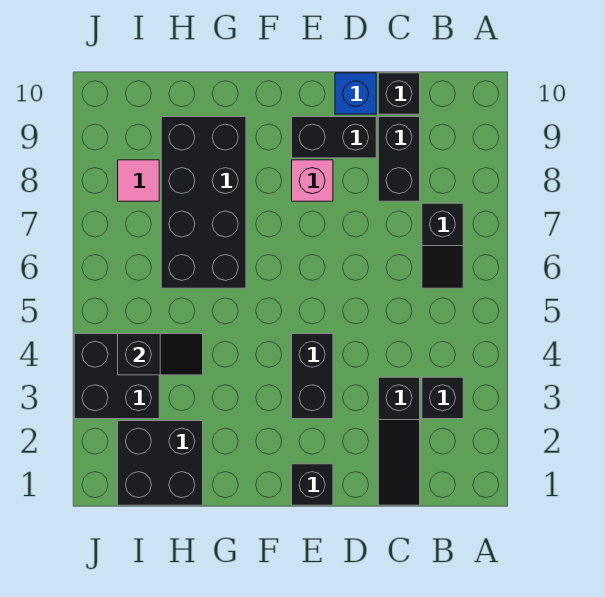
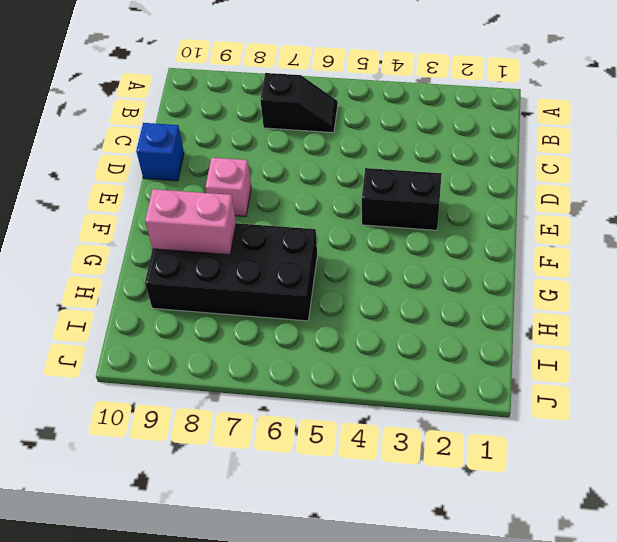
pink 1x2 brick [145,189,236,255] -> none
none -> black 1x1 brick [422,377,463,419]
none -> black 1x3 slope [378,377,420,505]
none -> black 1x2 brick [378,117,420,201]

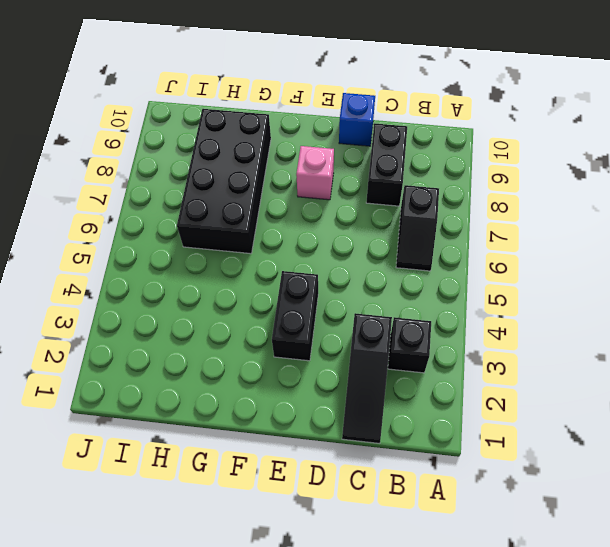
none -> black 1x1 brick [378,73,420,114]
none -> black 1x2 brick [292,117,376,158]
none -> black 1x1 brick [292,464,333,505]

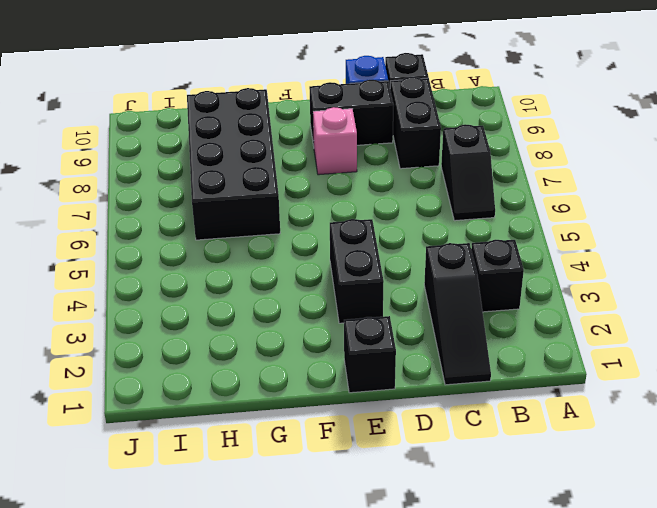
none -> black 2x2 brick [118,421,203,505]
none -> black 2x2 brick [74,334,159,419]
none -> pink 1x1 tile [118,160,159,201]

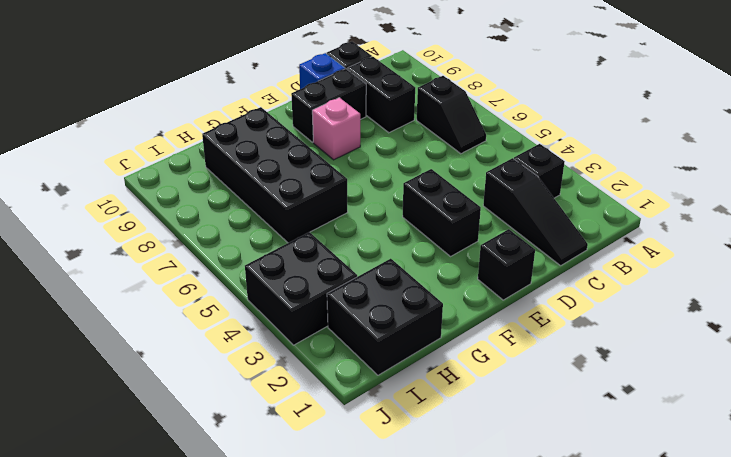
none -> pink 1x1 tile [118,160,159,201]
none -> black 1x2 slope [118,334,203,375]

